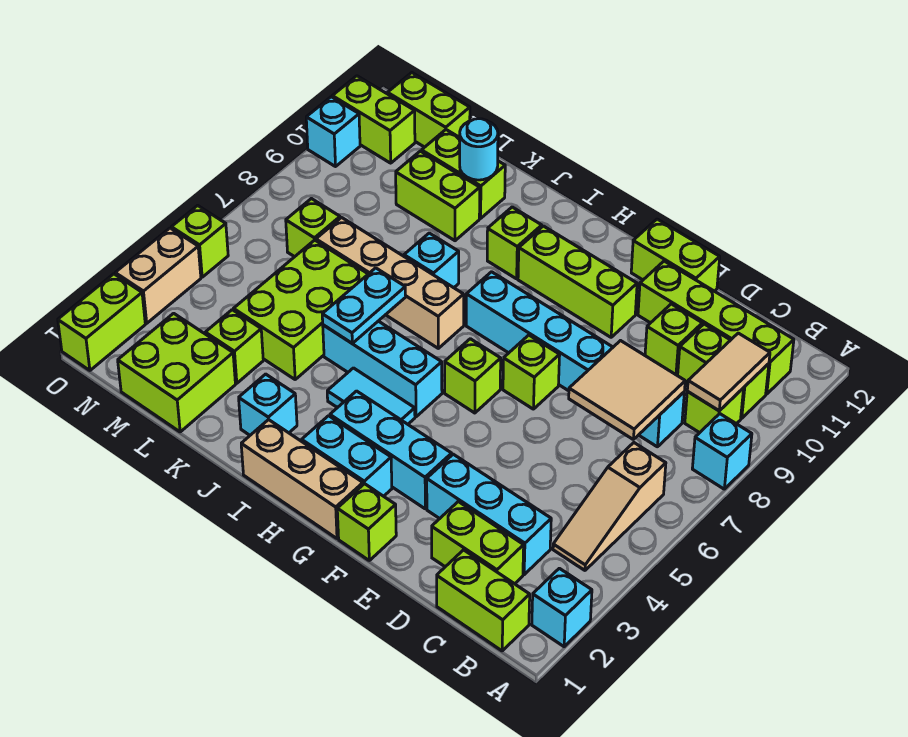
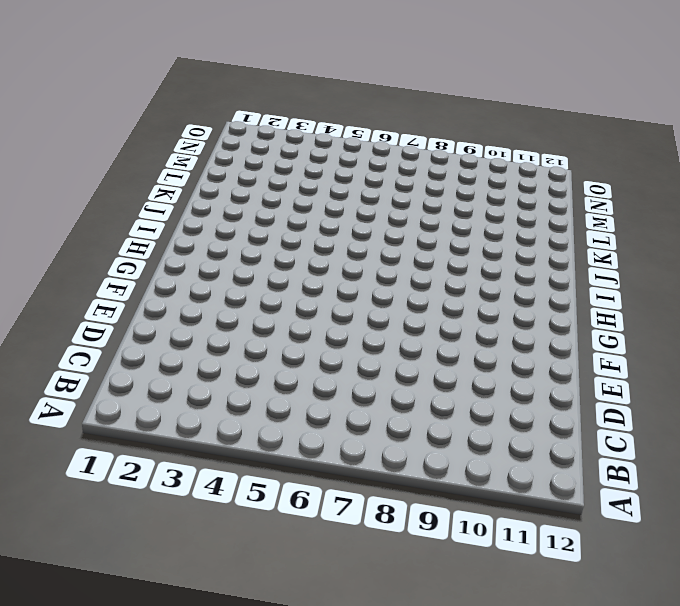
none -> cyan 1x1 brick [532,568,592,647]
none -> cyan 1x1 brick [692,414,752,489]
none -> lime 1x2 brick [437,550,530,651]
none -> tan 1x3 slope [553,443,666,570]

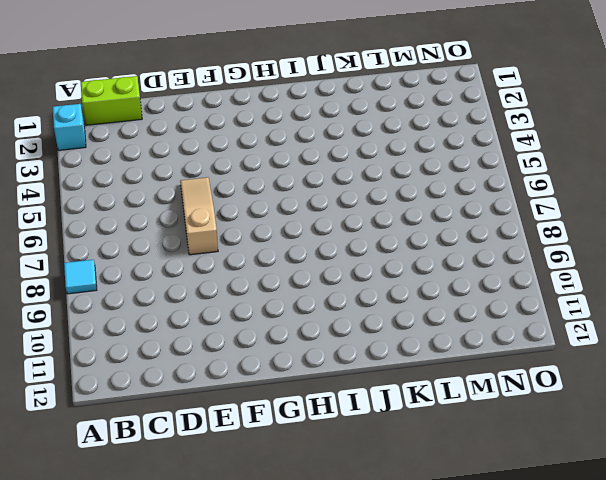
cyan 1x1 tile [64,260,97,294] -> cyan 1x1 brick [692,414,752,489]
tan 1x3 slope [180,177,218,255] -> tan 1x3 slope moved to [553,443,666,570]
none -> lime 1x1 brick [685,388,744,433]
none -> lime 1x2 brick [678,324,769,418]
none -> lime 1x4 brick [638,261,794,394]
none -> lime 1x2 brick [432,502,524,584]

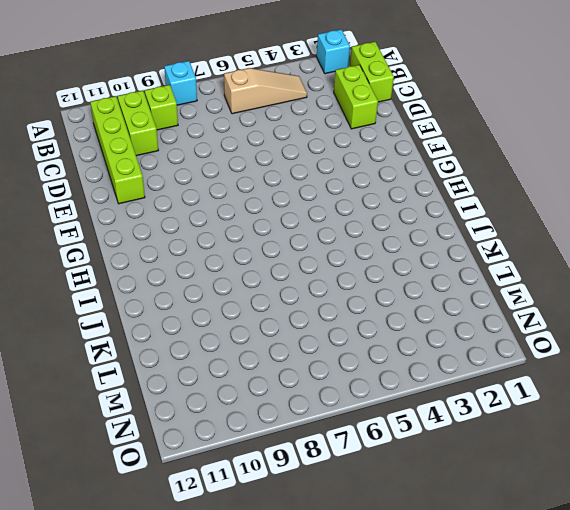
none -> cyan 1x3 brick [427,454,551,575]
none -> cyan 1x6 brick [466,272,684,447]
none -> lime 1x1 brick [645,304,702,376]
none -> lime 1x2 brick [631,219,720,291]

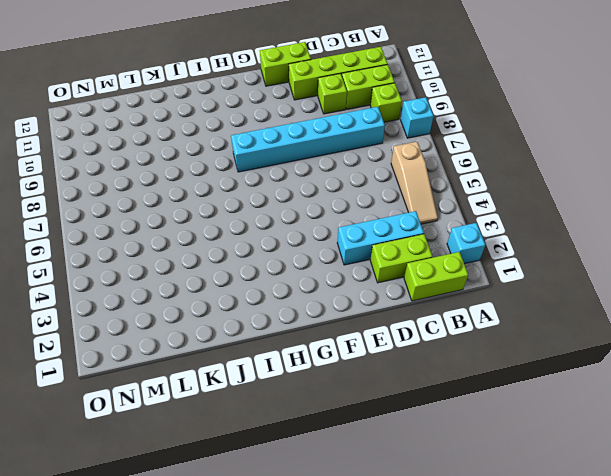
none -> lime 1x1 brick [337,484,396,560]
none -> cyan 1x3 brick [330,391,452,509]
none -> lime 1x1 brick [503,335,560,409]
none -> lime 1x3 brick [518,226,637,337]

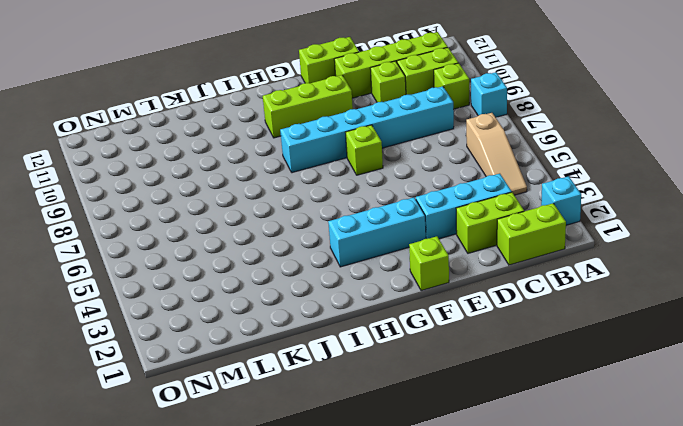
none -> tan 1x3 brick [241,419,363,538]
none -> cyan 1x2 brick [302,416,392,496]
none -> lime 1x1 brick [445,339,501,413]
none -> cyan 1x2 tile [327,368,415,424]

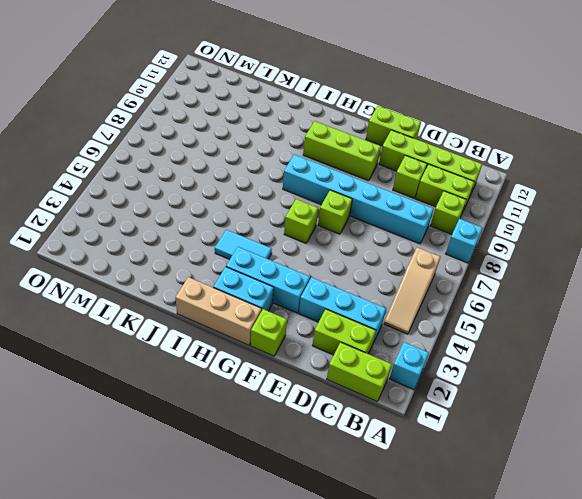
none -> cyan 1x3 brick [323,321,442,417]
none -> tan 1x4 brick [316,218,464,348]
none -> lime 1x1 brick [487,207,542,279]
none -> cyan 1x1 brick [239,374,297,435]

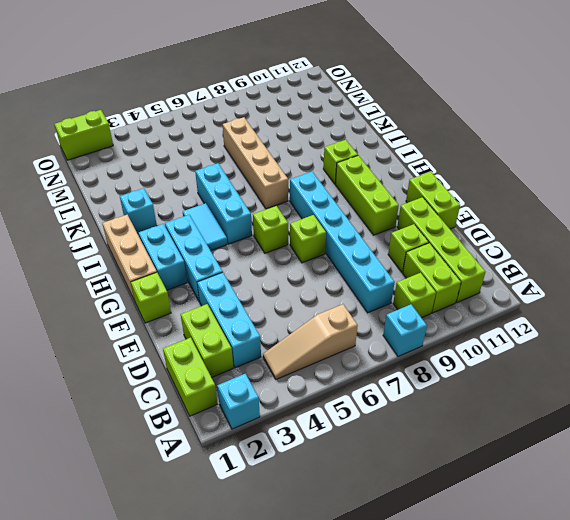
none -> cyan 1x1 brick [404,233,459,288]
none -> lime 2x3 brick [234,240,368,379]
none -> lime 1x2 brick [396,151,480,241]
none -> lime 1x2 brick [422,130,505,218]

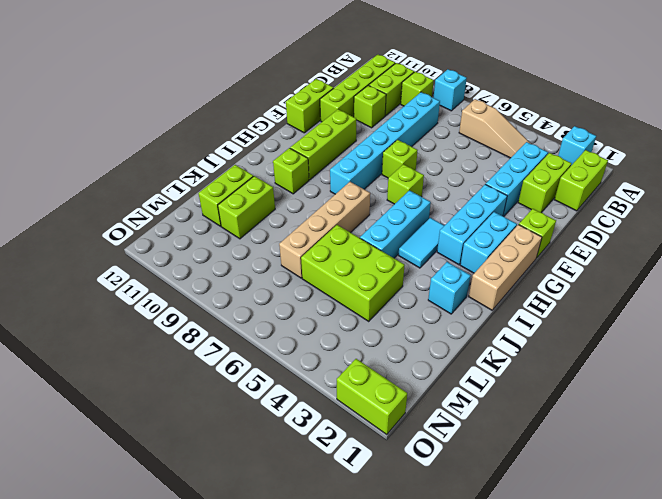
none -> cyan 1x1 brick [404,233,459,288]
none -> lime 2x2 brick [118,313,235,432]
none -> lime 1x1 brick [205,310,263,383]
none -> lime 1x1 brick [286,199,340,257]

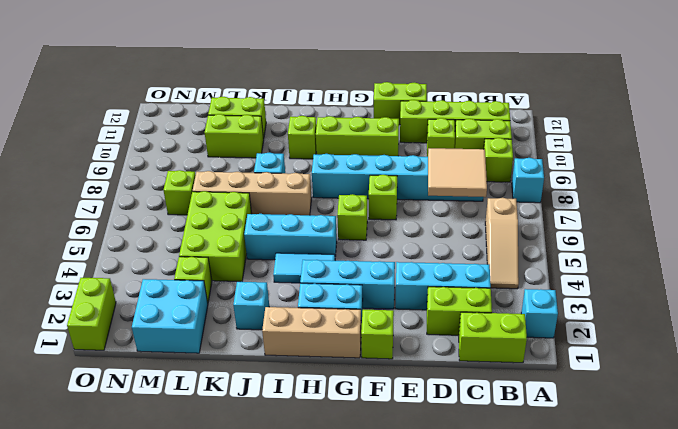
cyan 2x2 brick [132,279,208,353] -> lime 2x2 brick [118,313,235,432]
none -> lime 1x2 brick [388,73,470,147]
none -> lime 1x2 brick [332,76,415,163]
none -> tan 1x2 brick [115,228,201,323]
none -> lime 1x1 brick [171,205,228,277]

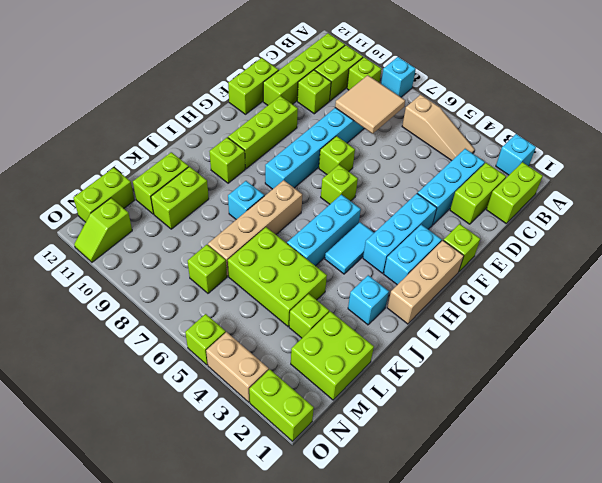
lime 1x2 slope [74,198,132,262] -> lime 1x2 brick [332,76,415,163]
none -> cyan 1x1 brick [306,97,360,167]
none -> tan 1x2 tile [687,333,770,411]
none -> cyan 1x2 plate [322,268,406,343]
none -> cyan 1x1 round brick [460,119,498,180]

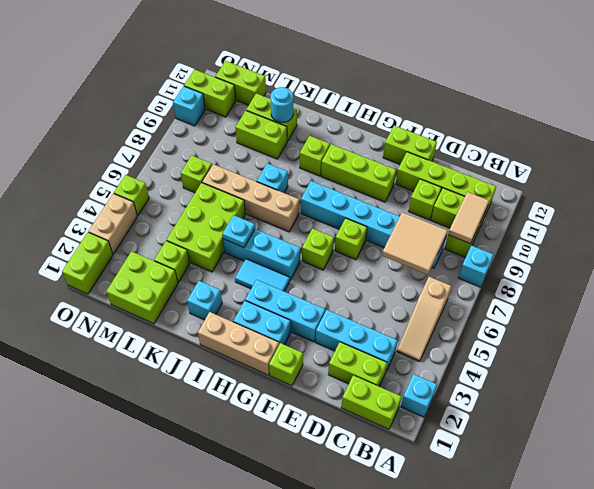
cyan 1x1 plate [222,215,255,247] -> cyan 1x2 plate [322,268,406,343]

